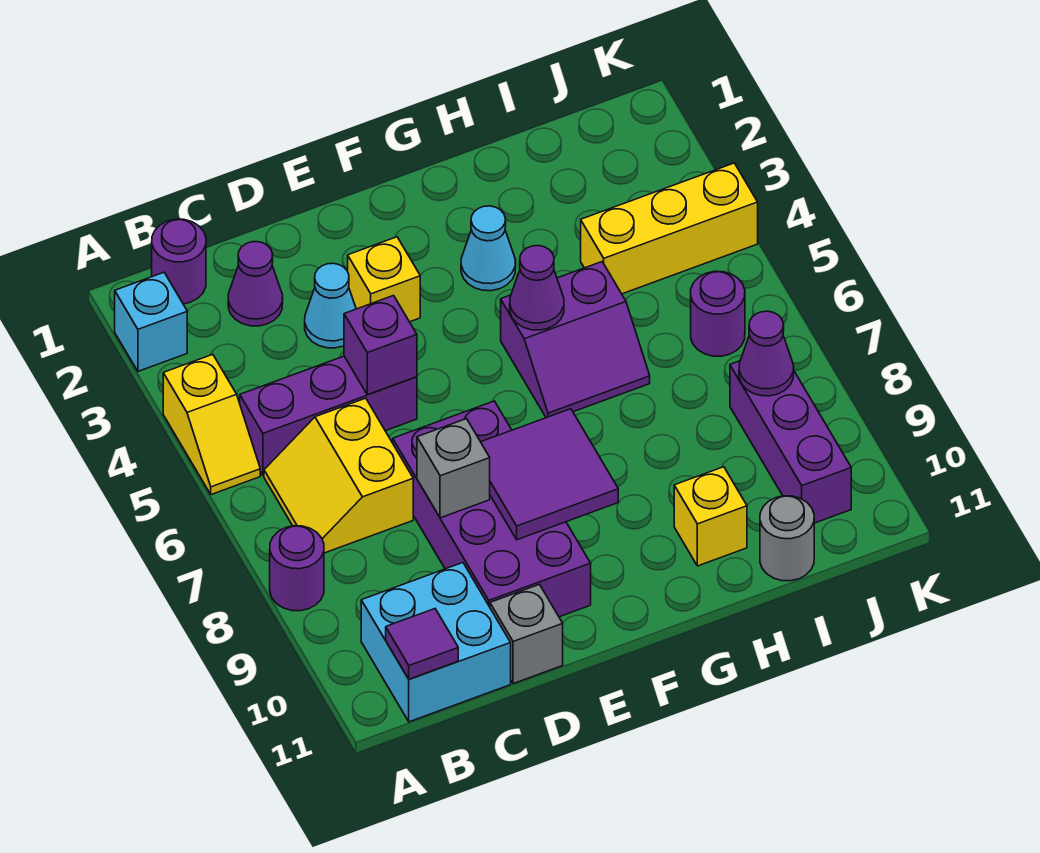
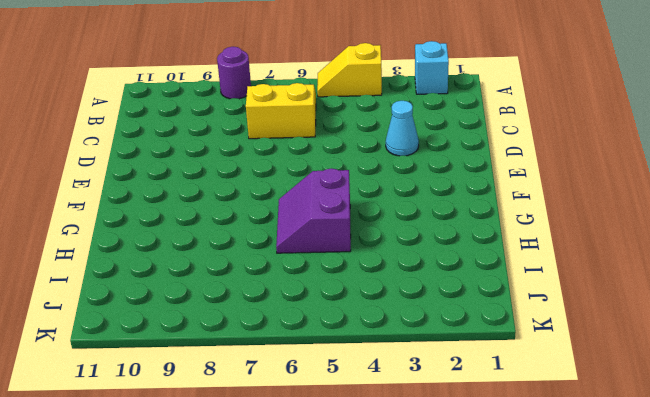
none -> purple 1x1 round brick [152,219,206,304]
none -> purple 1x3 brick [240,356,417,475]
none -> cyan 2x2 brick [361,563,511,722]

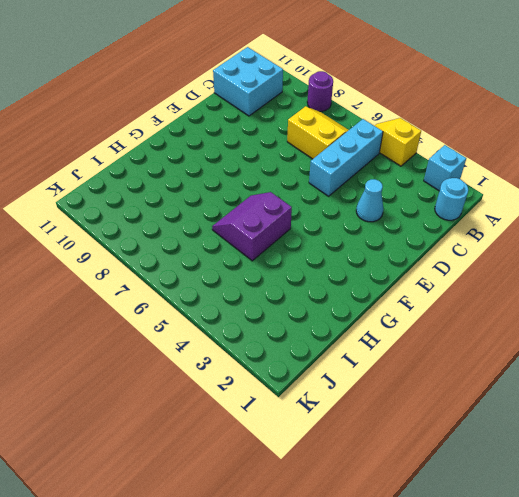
cyan 1x1 round brick [435,178,468,220] -> purple 1x1 round brick [152,219,206,304]
cyan 1x3 brick [309,119,383,196] -> purple 1x3 brick [240,356,417,475]
none -> purple 1x1 cone [228,242,283,326]
none -> purple 2x4 brick [393,401,591,617]
none -> grey 1x1 brick [490,584,563,684]

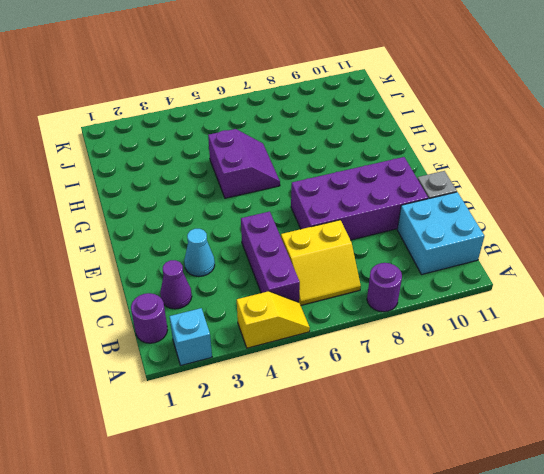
none -> yellow 1x1 brick [348,237,420,322]
none -> cyan 1x1 cone [461,206,516,291]
none -> yellow 1x1 brick [674,467,747,566]

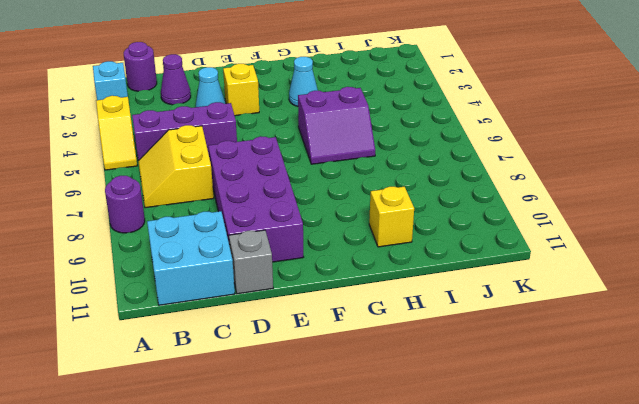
none -> yellow 1x3 brick [581,163,758,294]
none -> grey 1x1 round brick [760,496,814,581]
none -> purple 1x1 round brick [691,271,745,356]

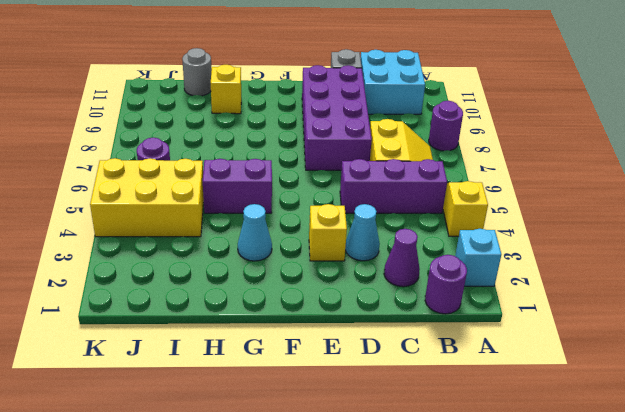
yellow 2x3 brick [90,158,204,237] -> yellow 1x3 brick [581,163,758,294]
none -> purple 1x3 brick [730,361,851,523]
none -> purple 1x1 tile [386,609,458,679]
none -> purple 1x1 brick [344,296,417,395]

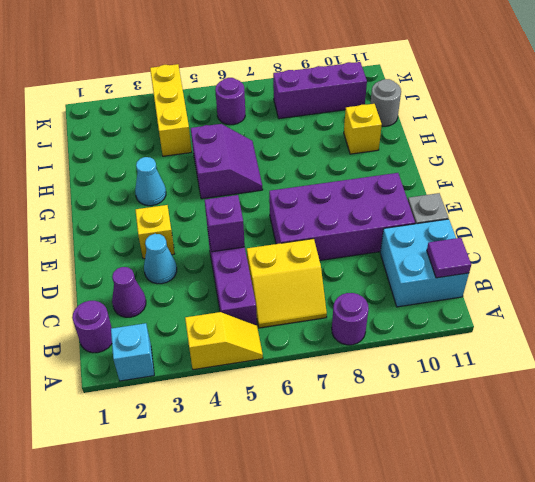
none -> grey 1x1 brick [417,419,490,518]
none -> purple 2x2 tile [481,409,618,540]
none -> purple 1x1 cone [510,246,564,330]

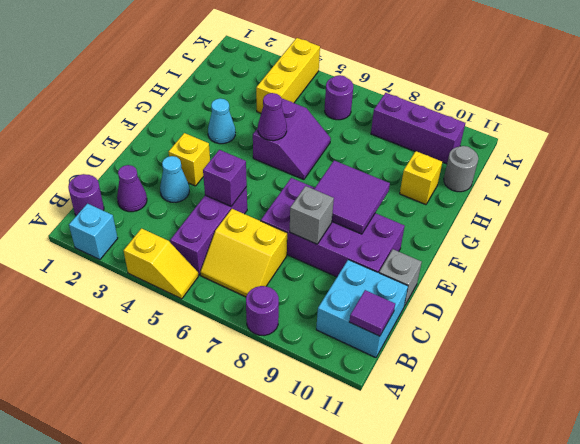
none -> purple 1x1 cone [739,311,794,396]

